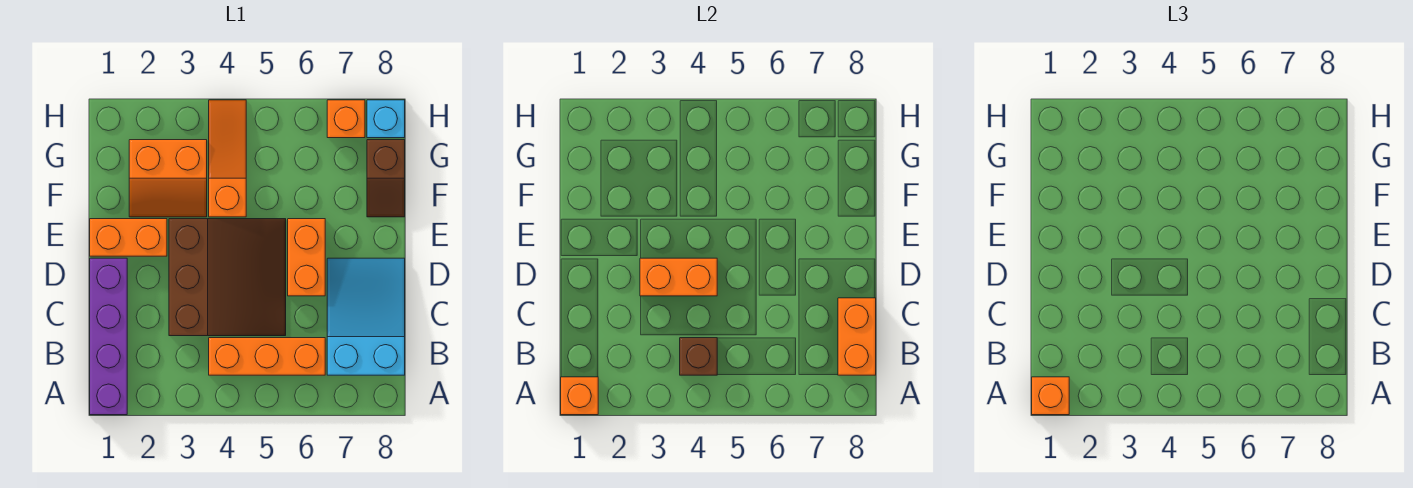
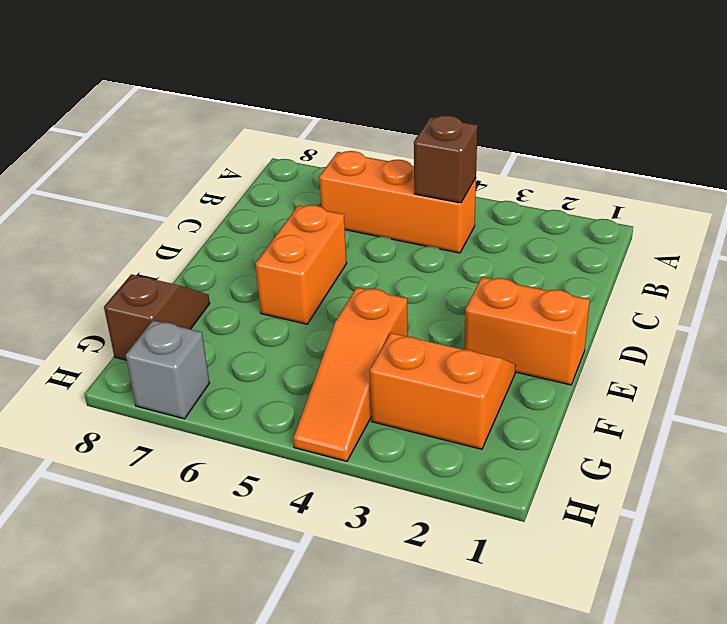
grey 1x1 brick [126,320,210,419] -> orange 1x1 brick [327,100,365,138]
none -> purple 1x4 brick [90,258,127,415]
none -> cyan 2x3 slope [327,258,405,375]
none -> brown 3x3 slope [169,219,286,336]

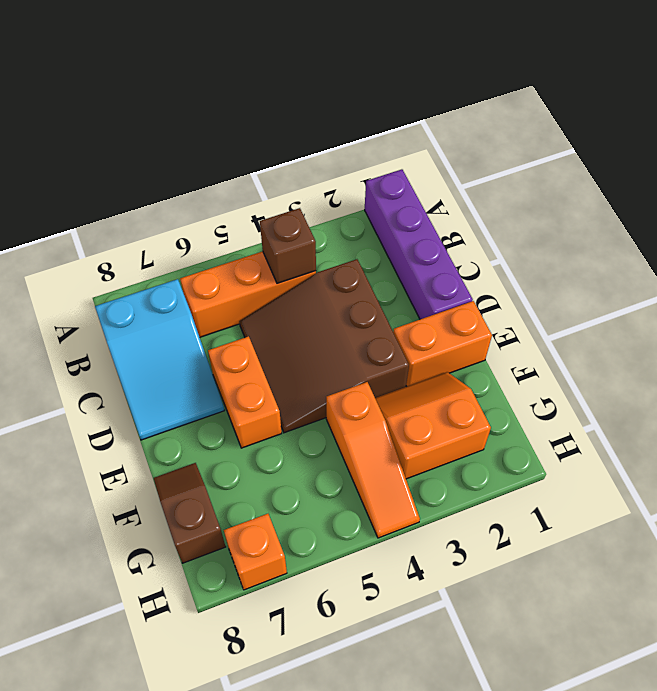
none -> cyan 1x1 brick [367,100,405,138]
none -> orange 1x1 brick [561,377,598,415]
none -> orange 1x2 brick [838,298,876,375]

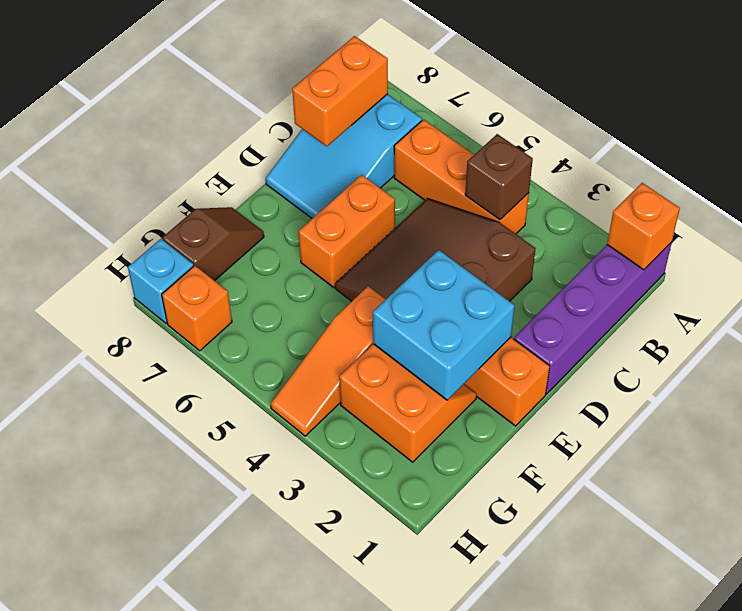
cyan 2x2 brick [373,250,514,400] -> none
none -> orange 1x2 brick [640,258,717,296]
none -> orange 1x1 brick [1032,377,1069,415]

